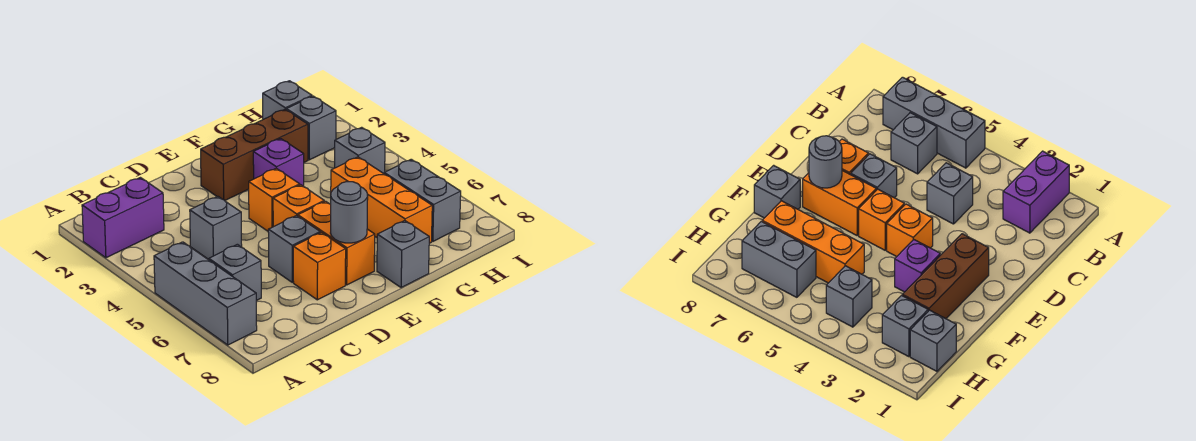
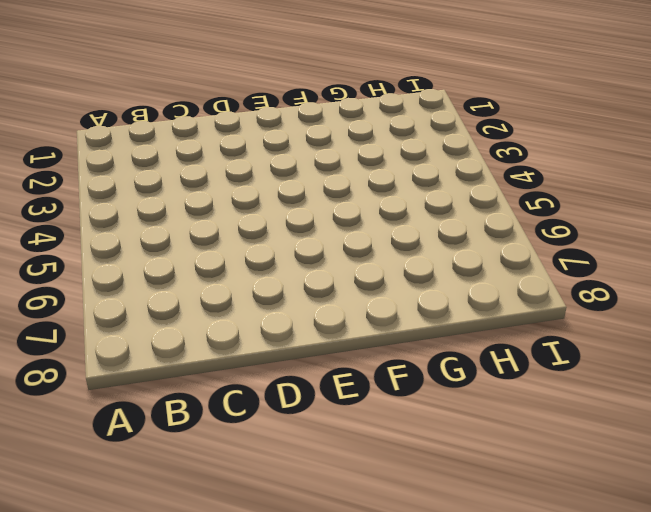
none -> purple 1x2 brick [82,178,164,258]
none -> grey 1x3 brick [154,242,257,345]
none -> grey 1x1 brick [209,244,261,301]

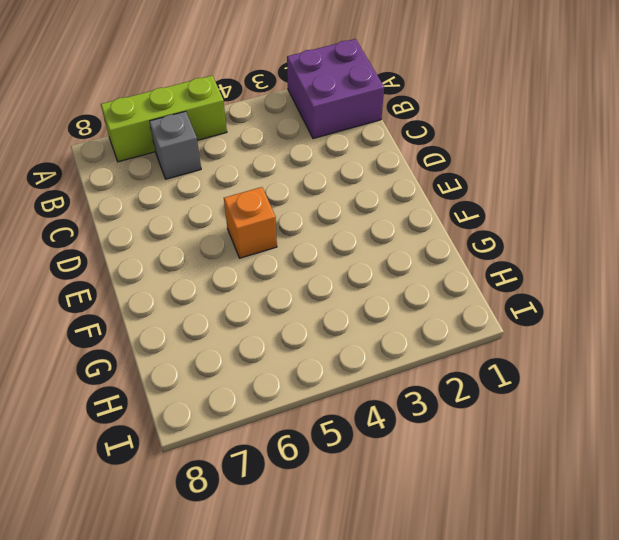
purple 2x2 brick [287,39,384,139] -> purple 1x2 brick [82,178,164,258]
lime 1x3 brick [101,76,227,162] -> grey 1x3 brick [154,242,257,345]
none -> grey 1x1 brick [190,197,242,260]
none -> grey 1x1 brick [268,215,320,282]
none -> orange 1x1 brick [293,233,346,300]

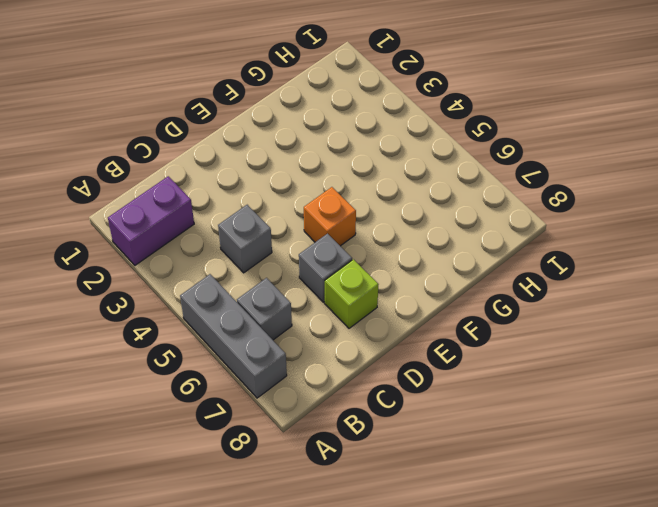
lime 1x1 brick [325,259,378,328] -> orange 1x1 brick [293,233,346,300]
none -> brown 1x3 brick [200,110,308,200]
none -> orange 1x1 brick [249,168,300,231]
none -> orange 1x2 brick [298,201,375,285]

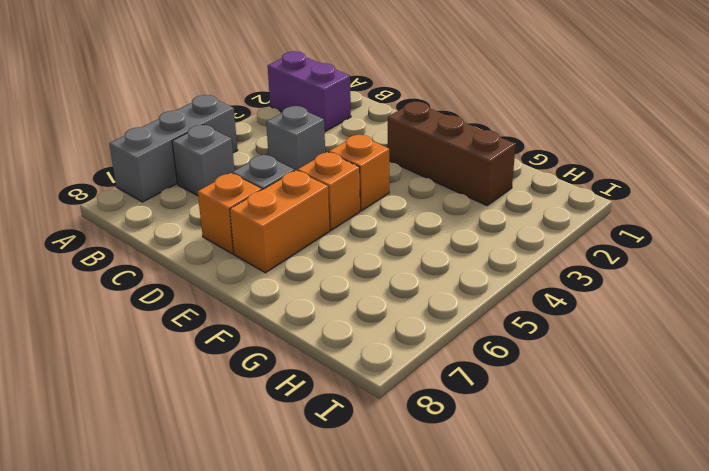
none -> purple 1x1 brick [253,139,304,186]
none -> grey 1x1 brick [377,221,429,288]
none -> orange 1x3 brick [331,157,432,243]

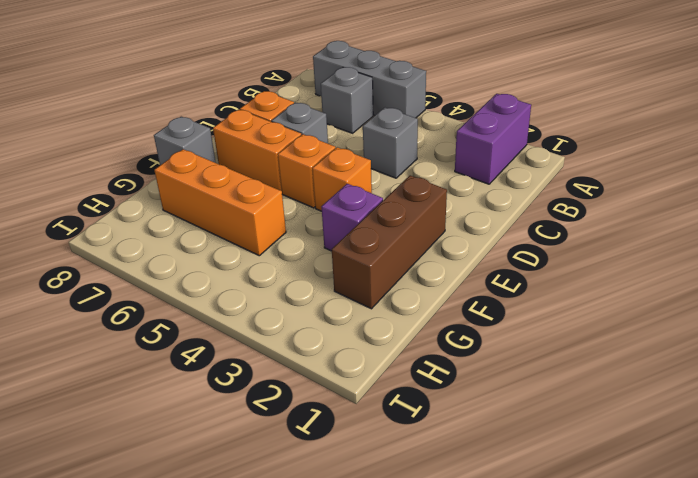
none -> grey 1x1 brick [263,81,312,119]
none -> grey 1x1 brick [286,96,336,160]
none -> grey 1x1 brick [335,127,385,174]

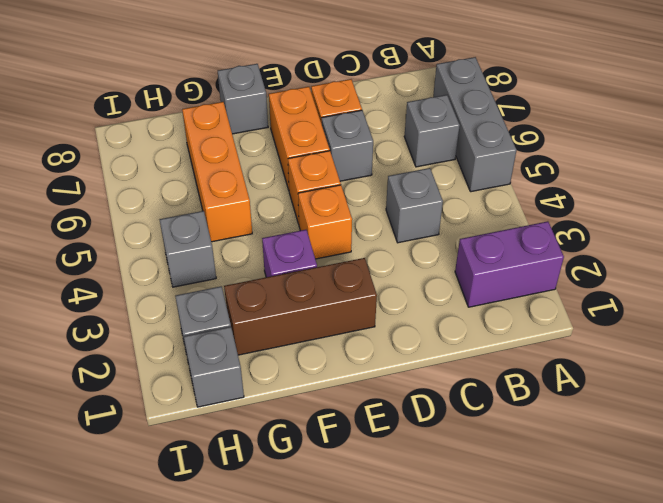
none -> grey 1x2 brick [384,159,461,241]
none -> grey 1x1 round brick [331,182,368,243]

